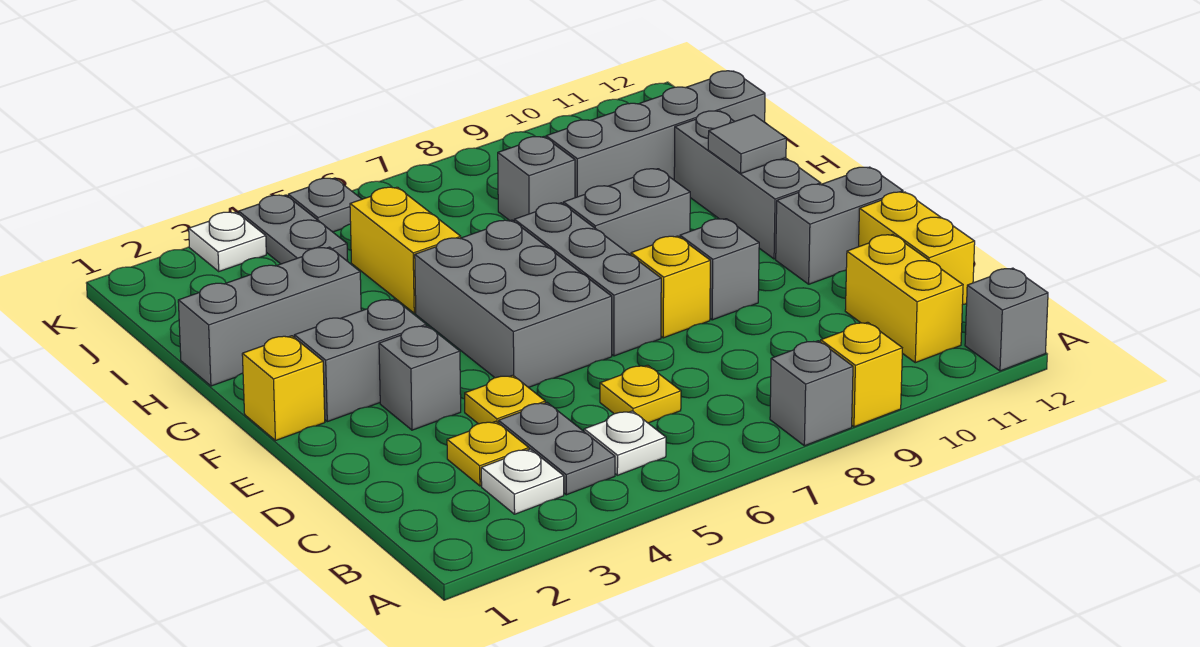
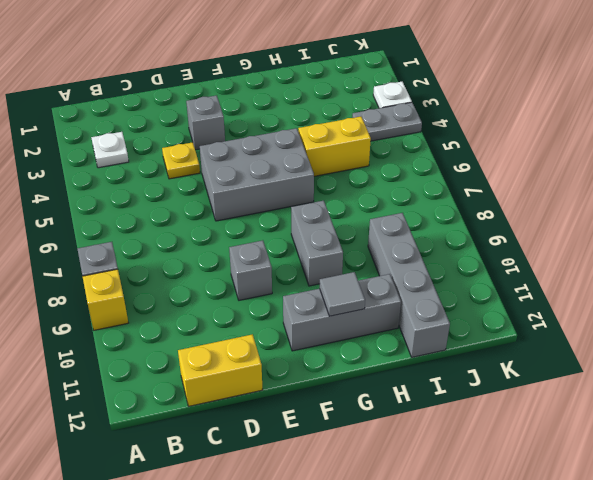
none -> grey 1x1 brick [965,268,1048,371]
none -> grey 1x2 plate [499,403,615,495]
none -> white 1x1 plate [584,411,666,475]

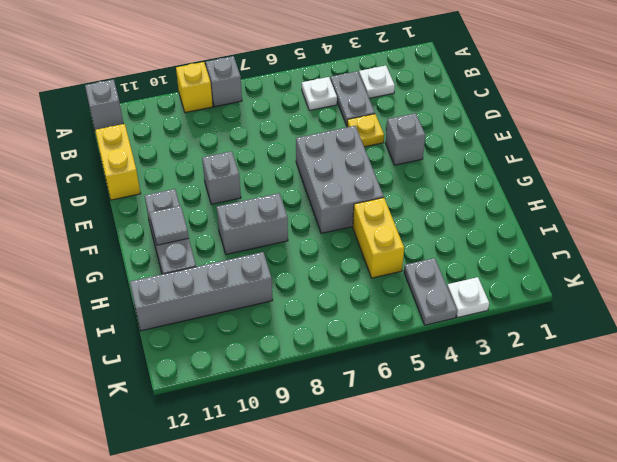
none -> yellow 1x2 brick [845,234,963,363]
none -> yellow 1x1 plate [447,421,529,486]
none -> yellow 1x1 plate [600,365,681,423]

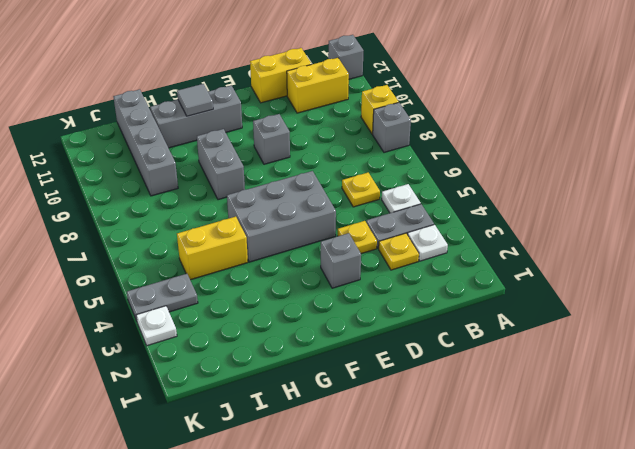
none -> grey 1x3 brick [514,203,661,356]
none -> yellow 1x1 brick [631,236,710,338]
none -> grey 1x2 brick [776,167,903,284]

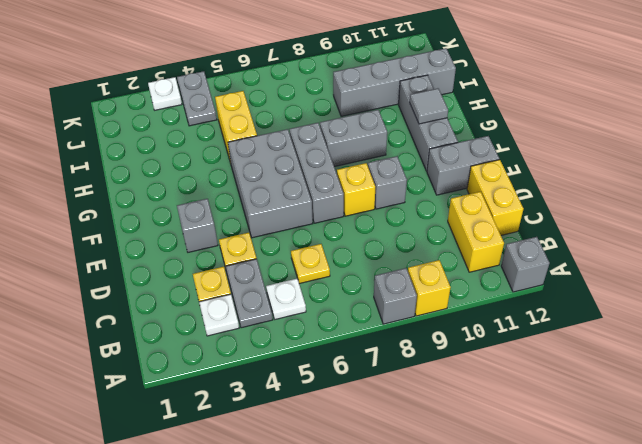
none -> yellow 1x1 brick [242,336,325,441]
none -> grey 1x2 brick [294,299,426,422]
none -> grey 1x3 brick [178,247,361,386]

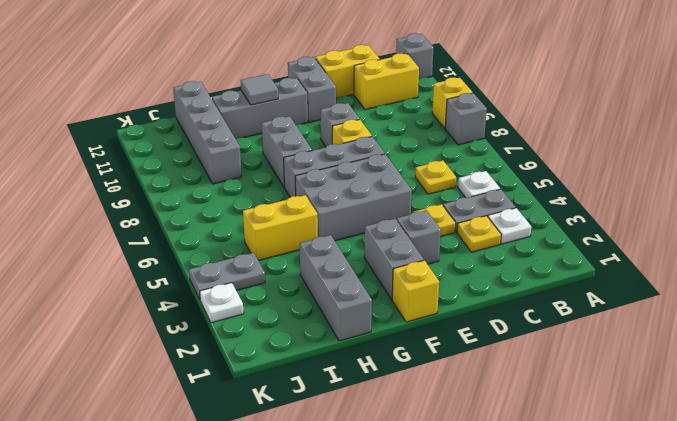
none -> grey 1x1 brick [498,137,575,221]
none -> grey 1x1 plate [288,178,362,232]

